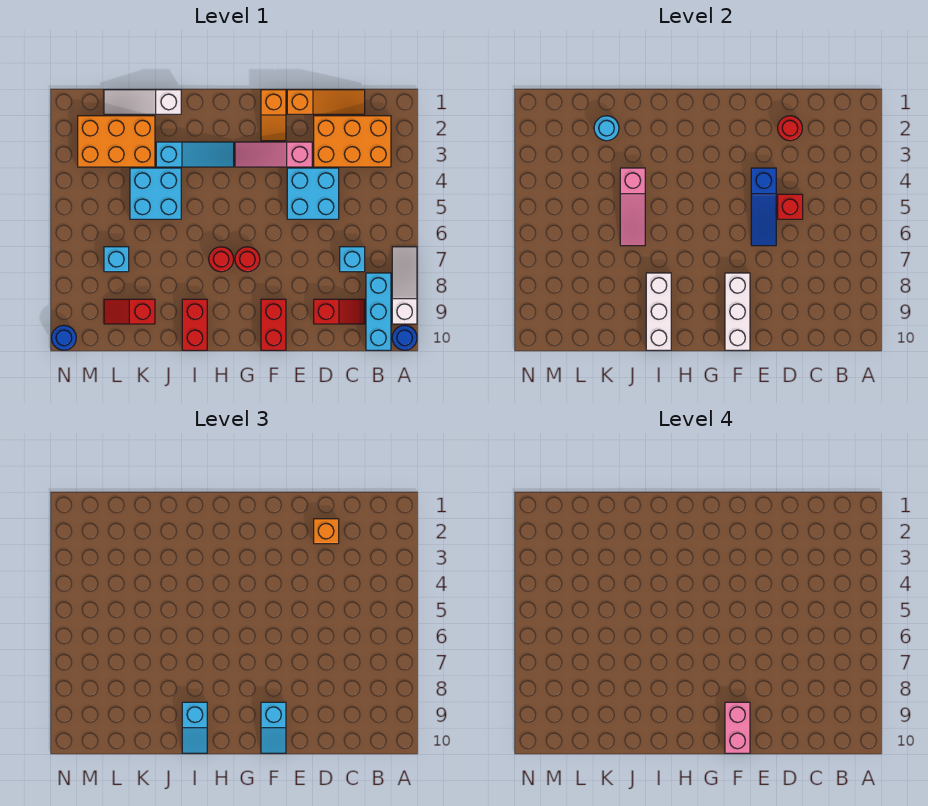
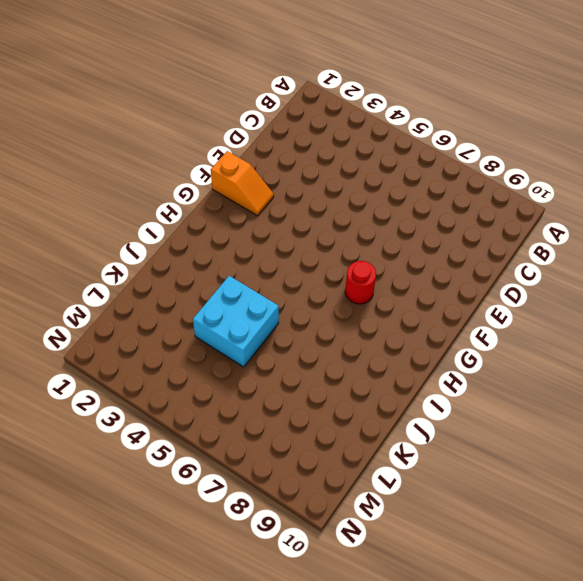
none -> white 1x3 slope [392,247,417,324]
none -> blue 1x1 round brick [392,325,417,350]
none -> orange 2x3 brick [314,116,391,167]
none -> cyan 1x3 brick [366,273,391,350]

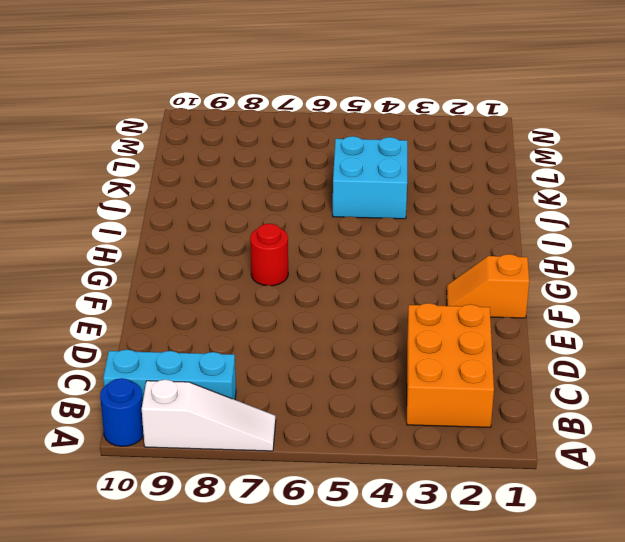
none -> orange 1x3 slope [287,90,365,114]
none -> cyan 1x1 brick [340,247,365,272]
none -> red 1x2 slope [314,299,365,324]
none -> cyan 2x2 brick [287,168,339,219]

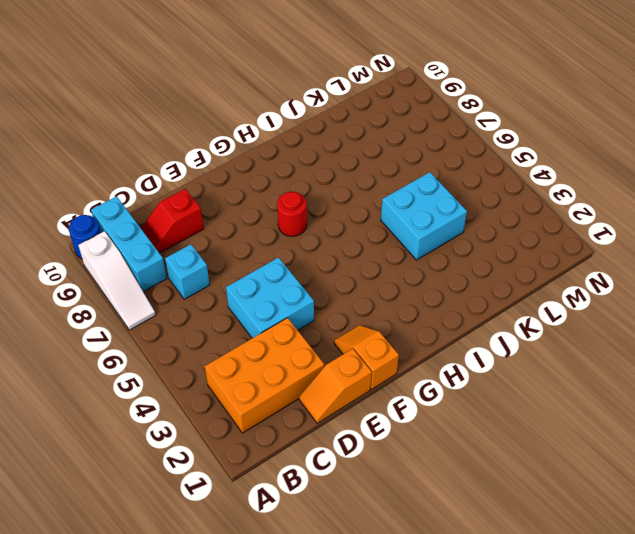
orange 1x2 slope [299,349,372,423] -> orange 1x3 slope [287,90,365,114]
none -> pink 1x3 slope [235,142,312,167]
none -> red 1x2 brick [261,299,286,350]
none -> cyan 1x3 slope [156,142,234,167]
none -> red 1x1 round brick [209,247,234,272]

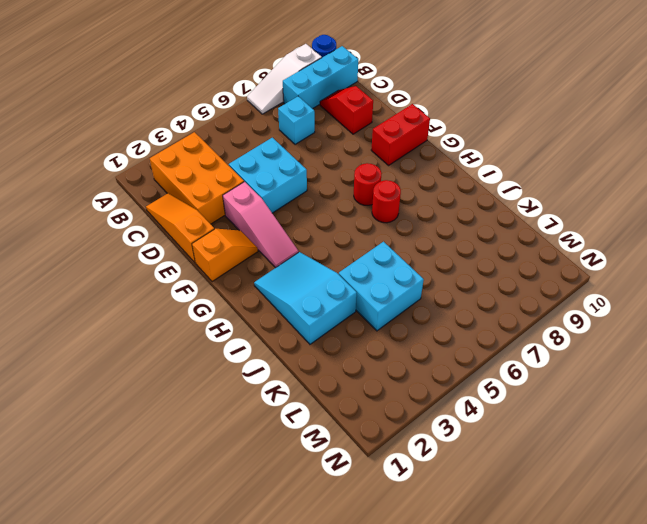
cyan 2x3 slope [254,252,357,344] -> cyan 1x3 slope [156,142,234,167]
none -> red 1x2 brick [182,299,207,350]
none -> white 1x3 slope [104,90,181,114]
none -> orange 2x3 brick [78,116,155,167]
none -> red 1x2 slope [104,299,155,324]

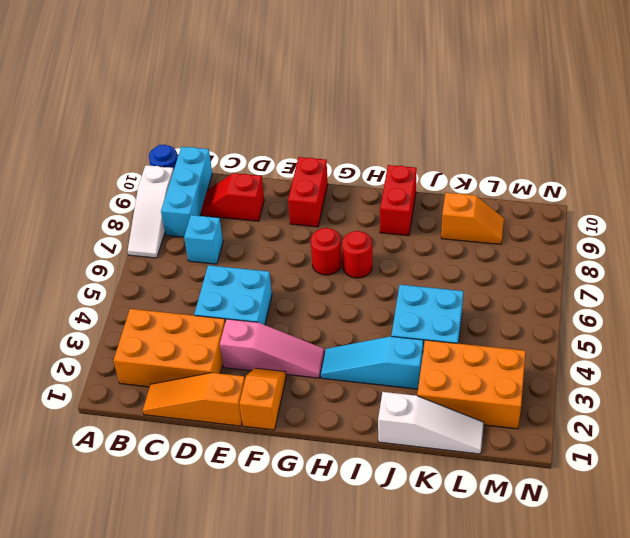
orange 1x2 slope [441,193,504,244] -> red 1x2 slope [104,299,155,324]
none -> cyan 1x1 brick [104,247,129,272]
none -> blue 1x1 round brick [52,325,76,350]
none -> red 1x1 round brick [778,116,802,141]
none -> red 1x1 brick [778,194,803,219]

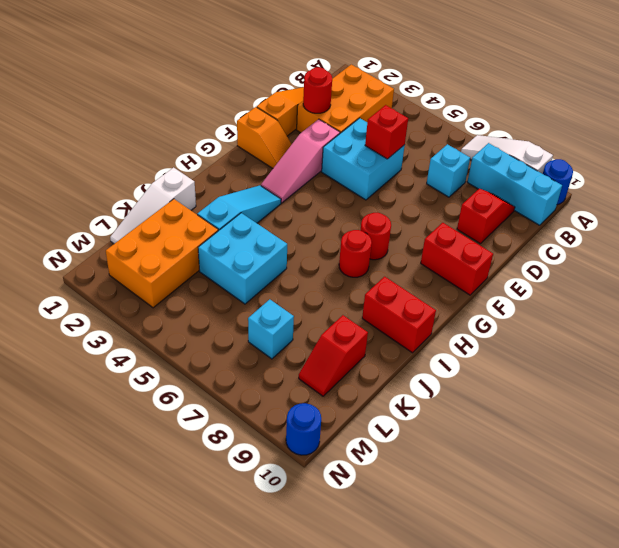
none -> blue 1x3 slope [751,168,776,246]
none -> white 1x3 brick [725,273,750,350]
none -> white 1x3 brick [646,273,671,350]
none -> pink 1x3 slope [620,168,645,246]

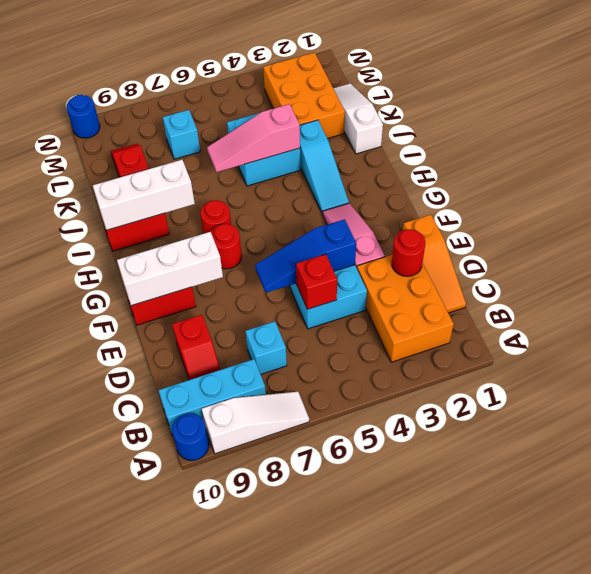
none -> orange 1x2 slope [261,90,286,141]
none -> cyan 1x1 round brick [594,116,619,141]
none -> orange 1x1 brick [314,519,339,544]
none -> cyan 1x2 slope [261,702,286,753]

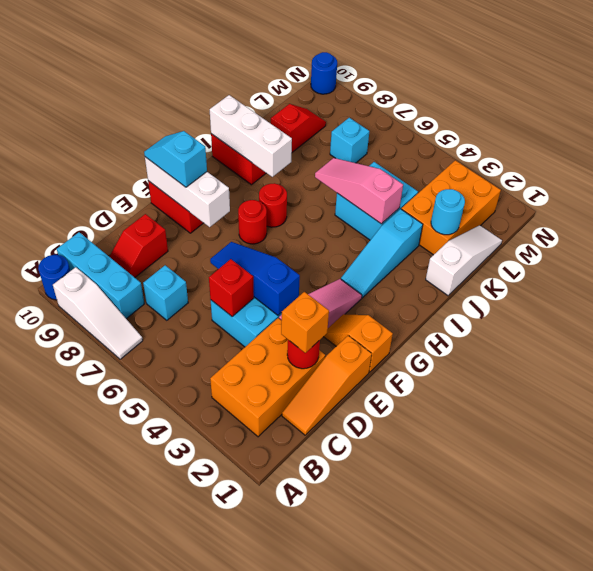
none -> cyan 1x2 slope [182,702,207,753]
none -> pink 1x2 brick [725,702,750,753]

